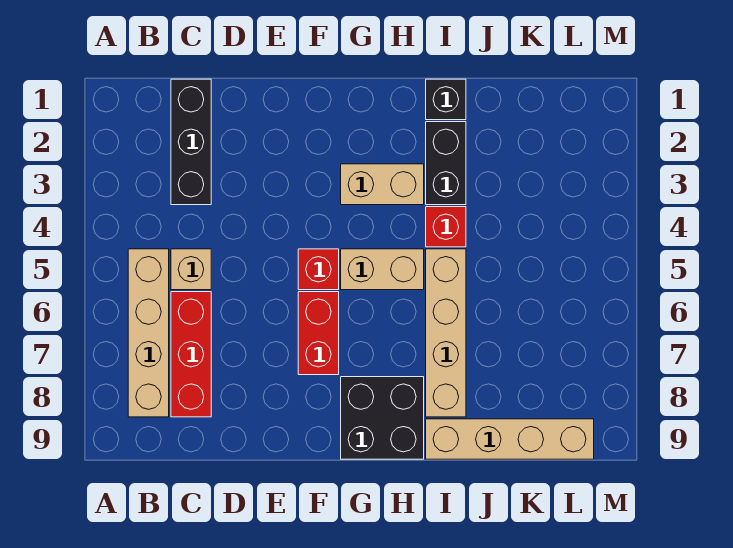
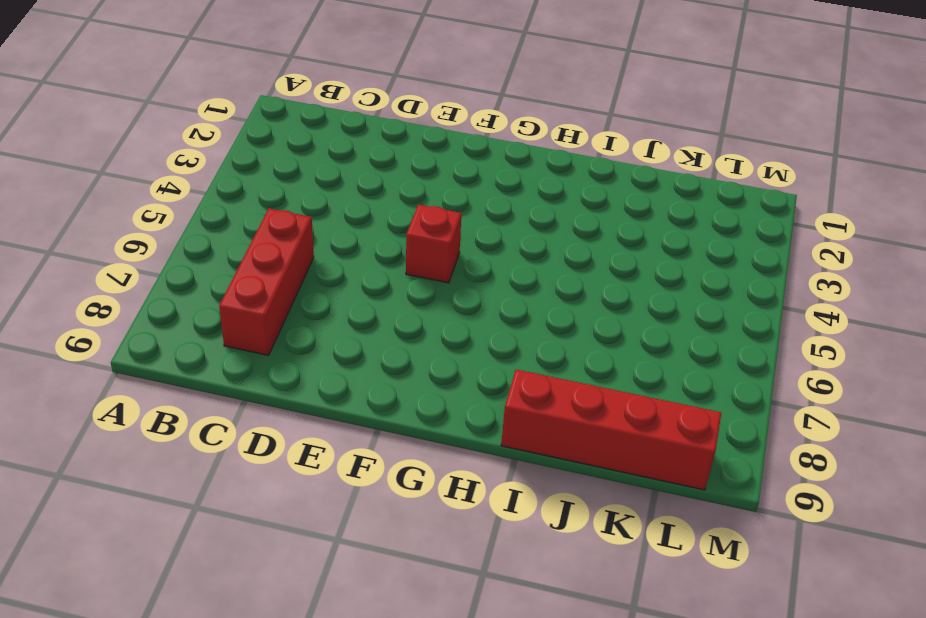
red 1x4 brick [501,370,721,490] -> tan 1x4 brick [426,419,594,459]
none -> tan 1x4 brick [128,249,169,417]
none -> black 1x3 brick [171,79,211,205]
none -> tan 1x1 brick [171,249,211,290]

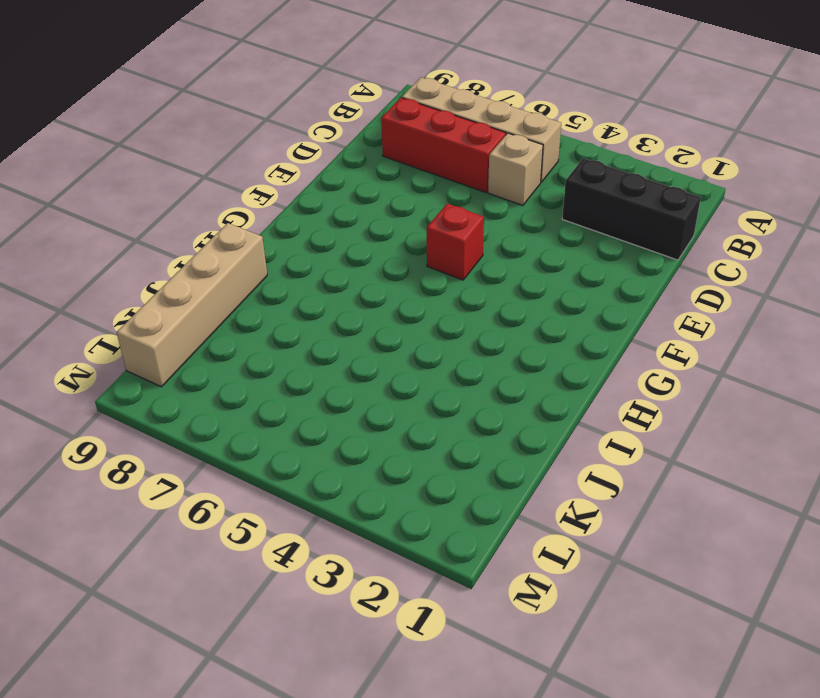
none -> red 1x2 brick [298,292,339,375]
none -> tan 1x2 brick [341,164,424,205]
none -> tan 1x2 brick [341,249,424,290]

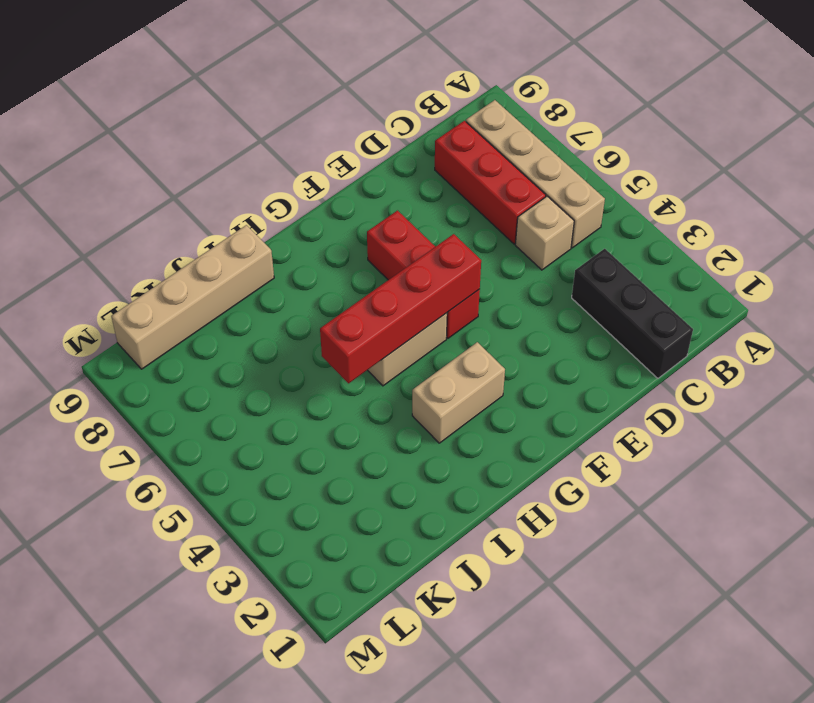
red 1x4 brick [320,234,481,383] -> none
none -> black 2x2 brick [341,377,424,459]
none -> black 1x1 brick [426,79,466,120]
none -> black 1x2 brick [426,122,466,205]

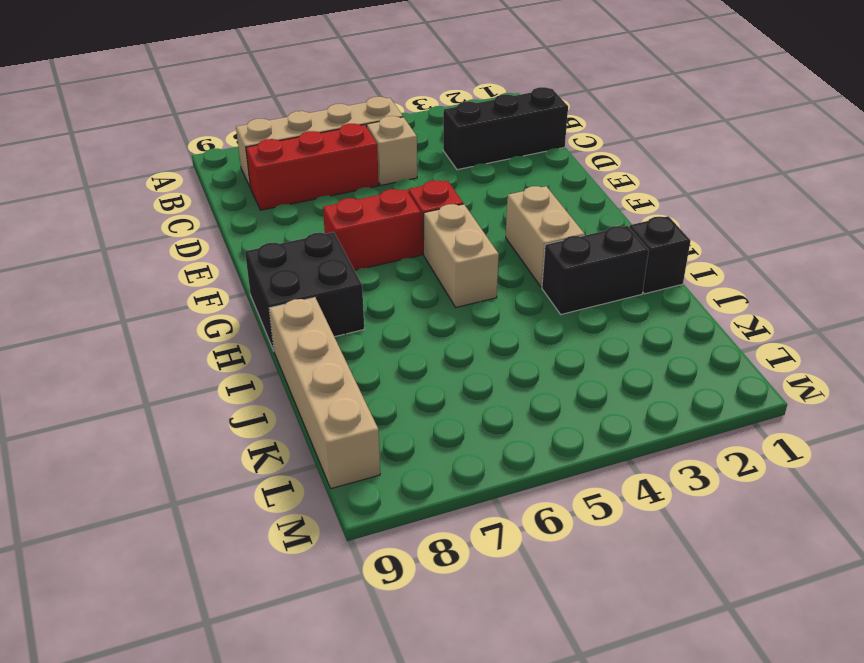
none -> red 1x1 brick [426,207,466,247]
none -> tan 1x4 brick [426,249,466,417]

